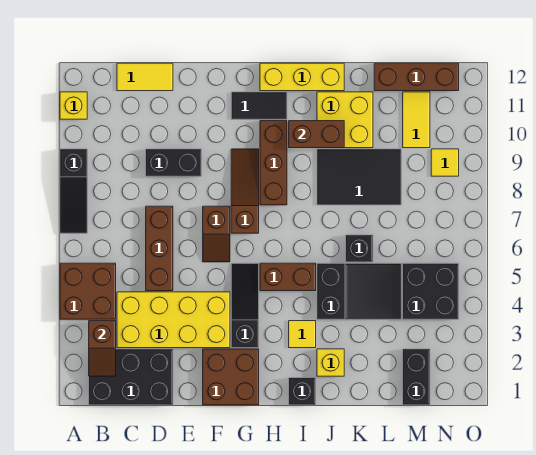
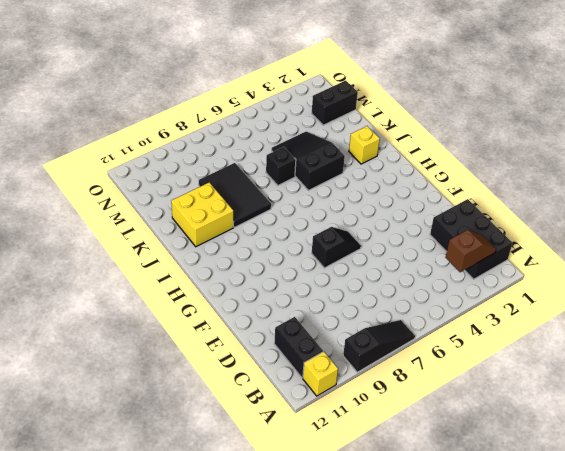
black 1x2 brick [274,317,323,378] -> black 1x2 brick moved to [146,149,201,176]
black 1x2 slope [312,227,361,268] -> brown 1x2 slope [203,206,230,262]
none -> brown 2x2 brick [60,263,116,319]
none -> yellow 2x4 brick [117,292,230,348]
none -> yellow 1x2 tile [117,63,173,91]
none -> brown 1x3 brick [146,206,173,291]

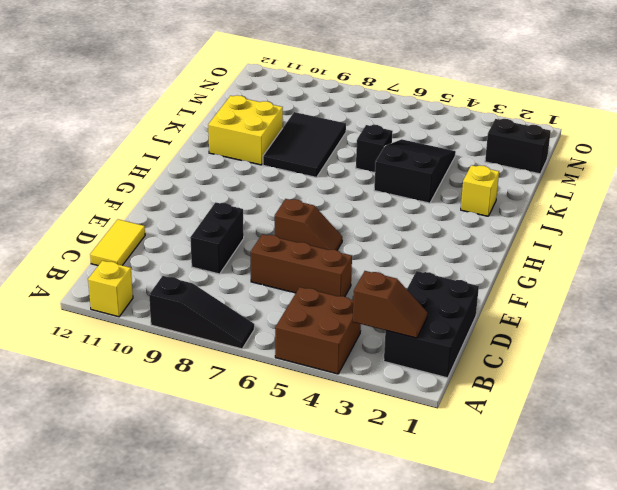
none -> yellow 2x4 brick [117,292,230,348]
none -> brown 2x2 brick [203,349,259,405]
none -> black 1x3 slope [231,263,259,348]
none -> brown 1x3 slope [231,149,259,233]

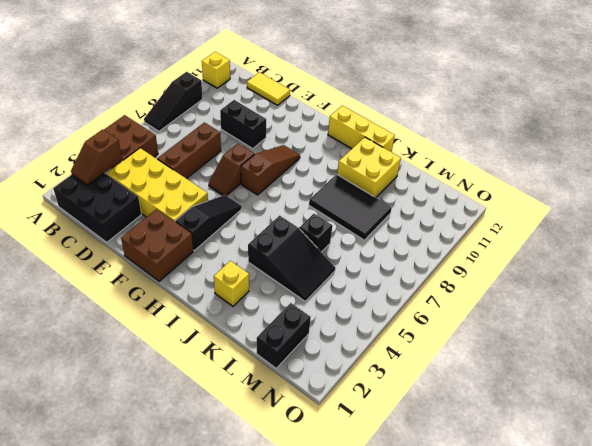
none -> black 1x2 tile [231,92,287,119]
none -> brown 1x2 brick [260,263,316,291]
none -> brown 1x3 brick [260,121,287,205]
none -> black 1x1 brick [289,378,316,405]

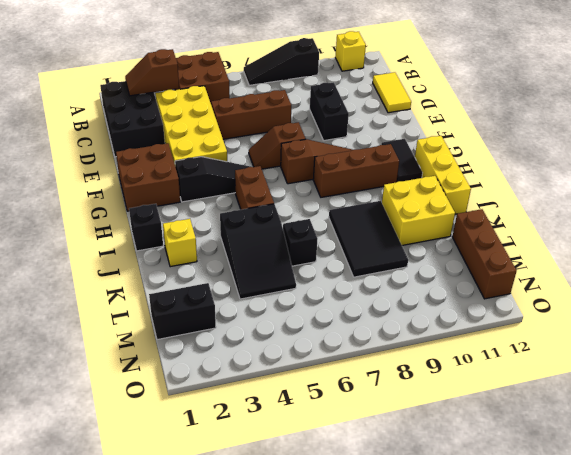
none -> yellow 1x1 tile [289,321,316,348]
none -> black 2x2 brick [403,263,459,319]
none -> yellow 1x2 tile [403,92,430,148]
none -> yellow 1x1 tile [431,149,459,176]

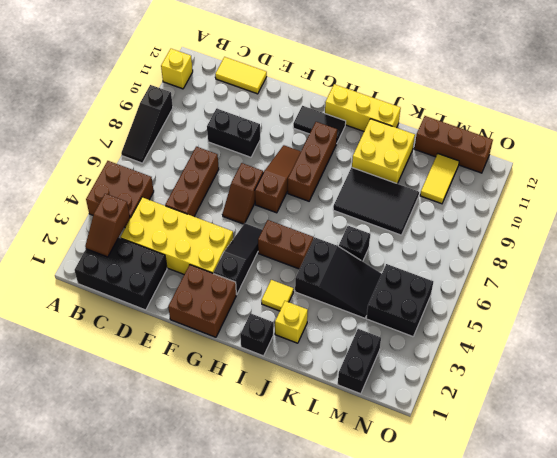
none -> yellow 1x1 tile [431,149,459,176]
none -> brown 1x2 brick [289,121,344,148]

